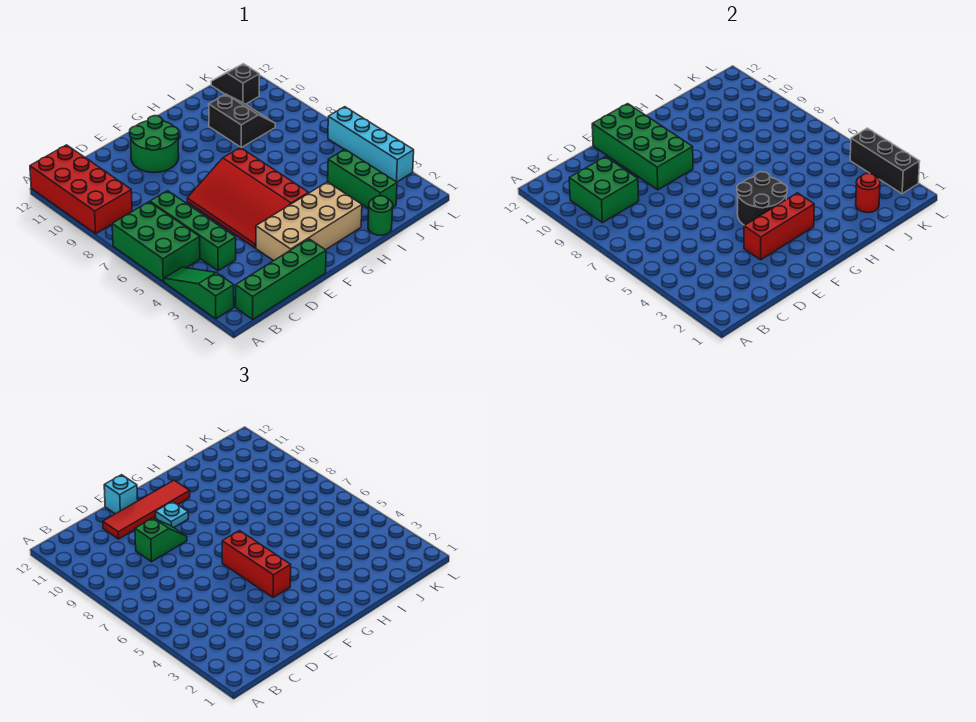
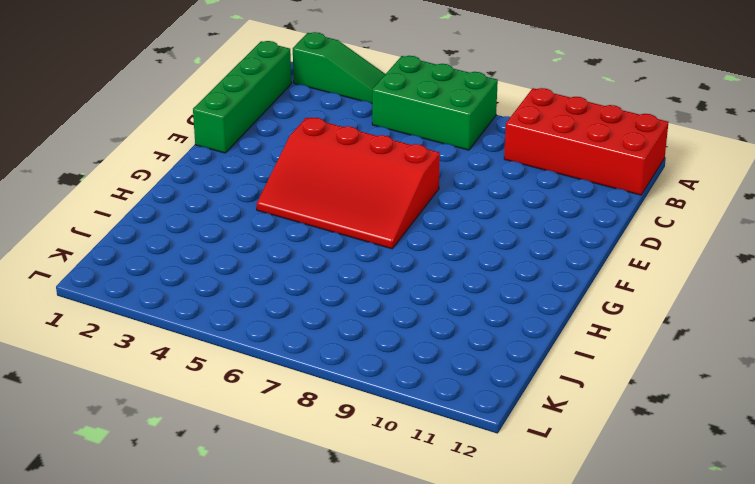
red 3x4 slope [257,117,440,249] -> red 3x4 slope turned to [187,148,309,248]
none -> green 1x4 brick [150,191,236,271]
none -> tan 2x4 brick [256,182,362,261]
none -> green 2x2 round brick [130,116,179,173]

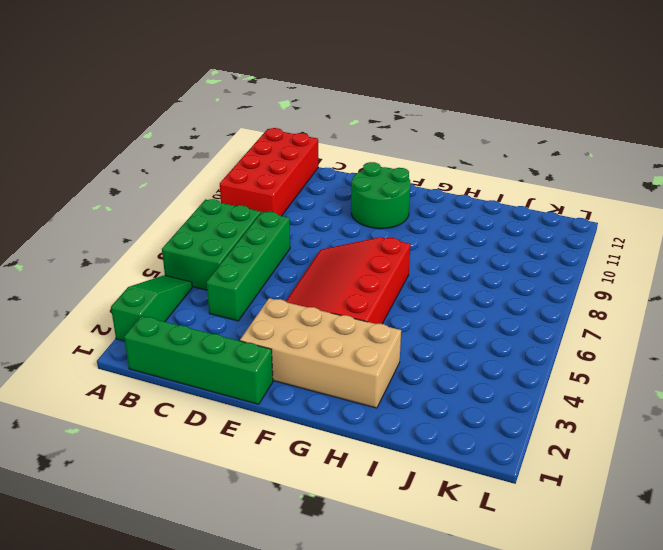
none -> green 1x1 round brick [368,196,393,235]
none -> black 2x2 slope [209,94,275,147]
none -> green 1x3 brick [328,149,397,209]

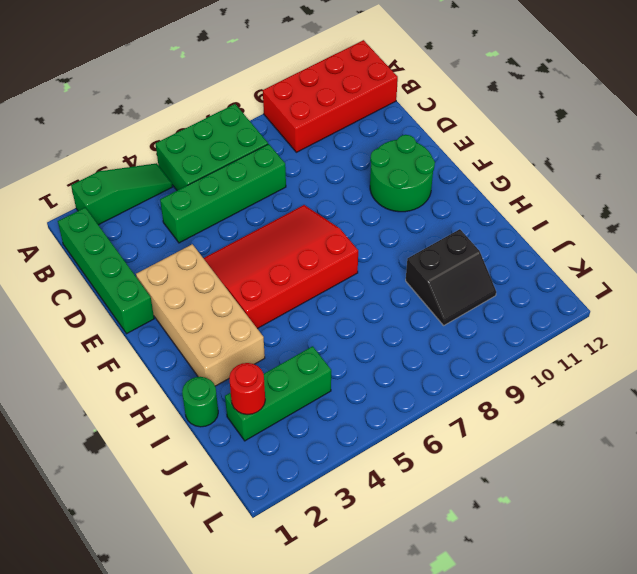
none -> black 1x2 slope [211,64,259,104]
none -> cyan 1x4 brick [328,107,414,182]
none -> green 2x2 brick [569,157,639,223]

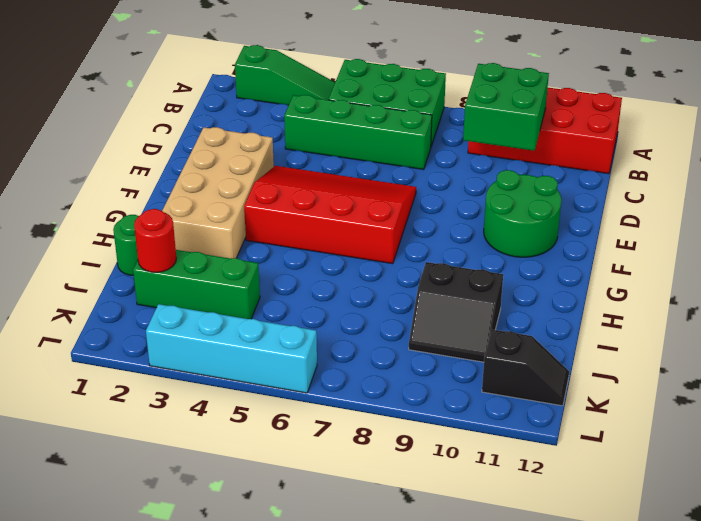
none -> green 1x4 brick [236,239,326,319]
none -> red 1x3 brick [744,193,814,260]
none -> green 2x4 brick [592,104,693,190]

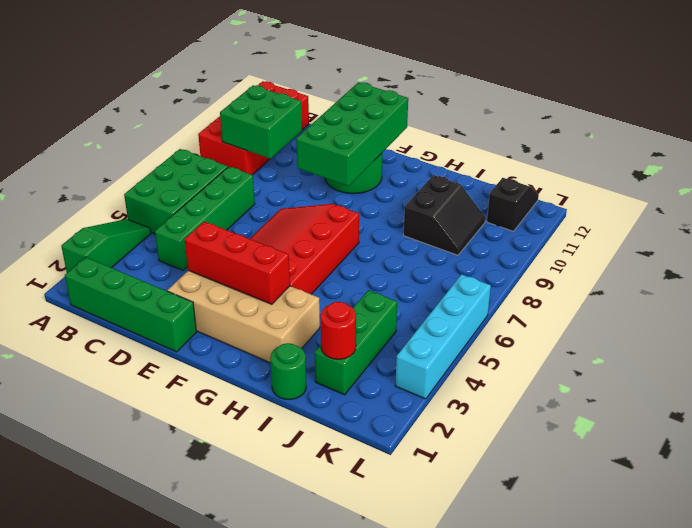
none -> black 2x2 round brick [737,172,787,225]
none -> black 1x3 brick [850,128,920,194]
none -> green 1x2 slope [135,518,187,562]

